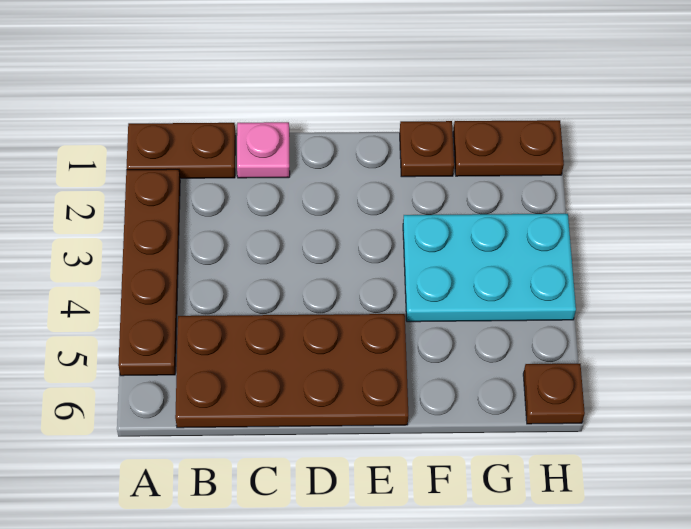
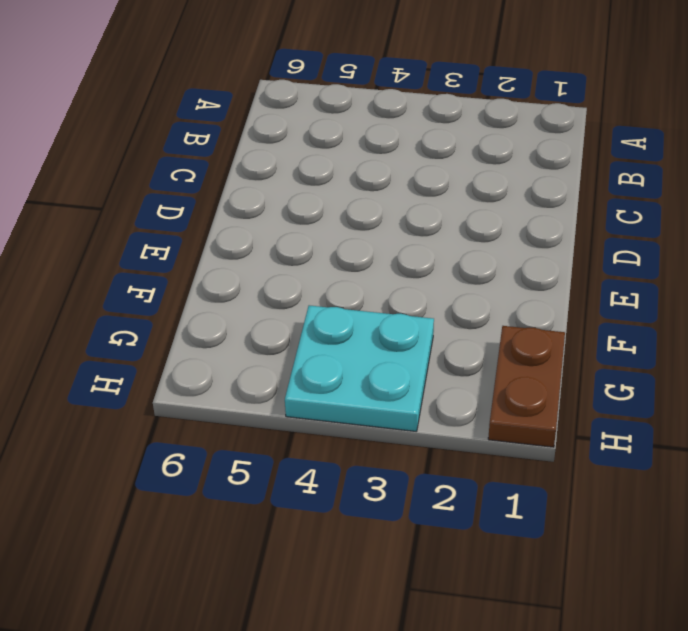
cyan 2x2 plate [285,305,434,432] -> cyan 2x3 plate [403,214,576,322]
none -> brown 1x2 plate [127,123,235,178]
none -> brown 1x4 plate [118,169,180,376]

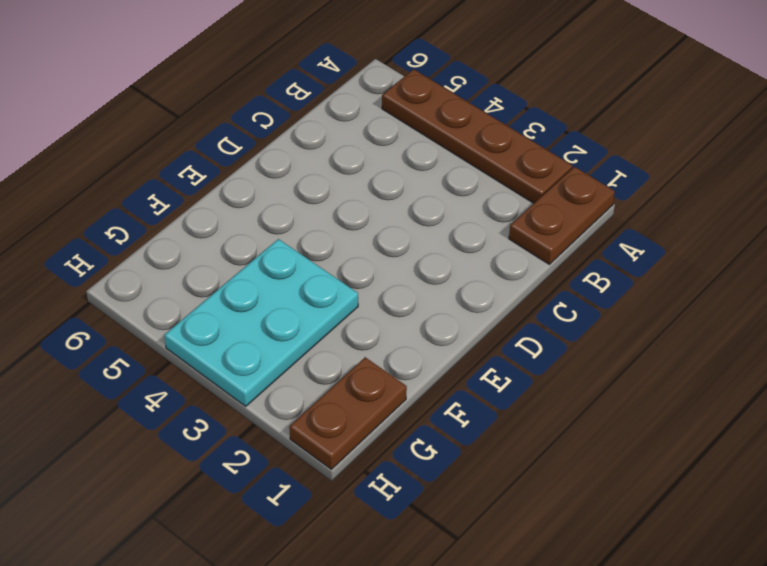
none -> brown 2x4 plate [175,314,408,428]
none -> pink 1x1 plate [237,122,290,178]

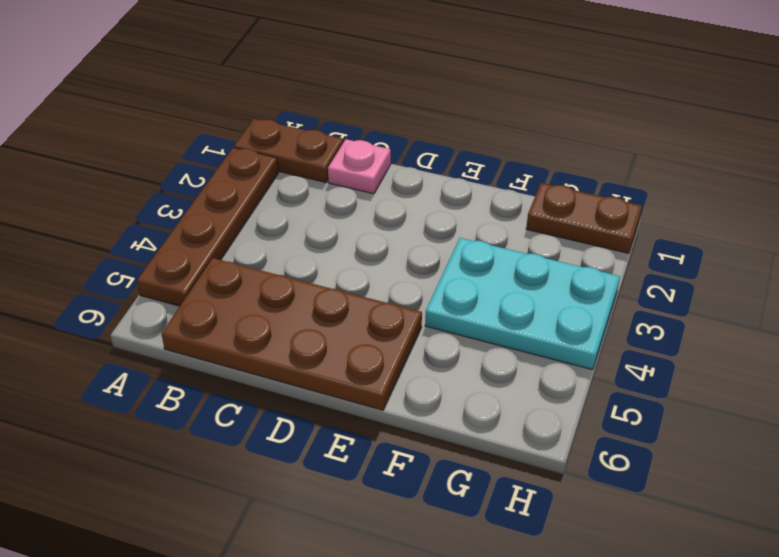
none -> brown 1x1 plate [400,121,454,177]
none -> brown 1x1 plate [523,364,585,424]

